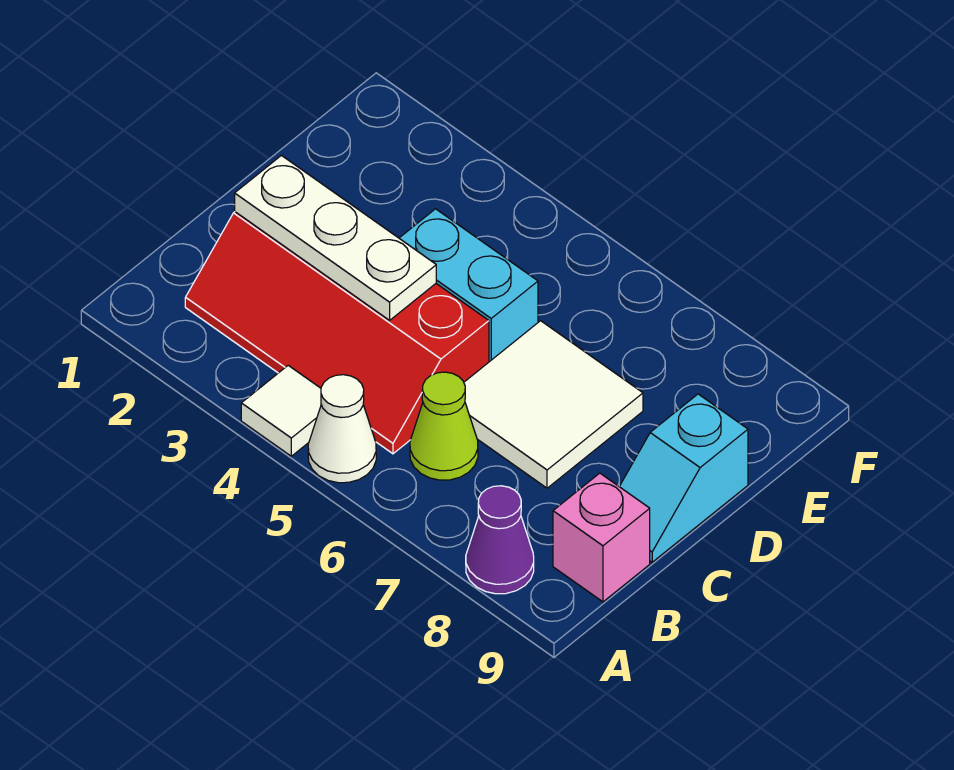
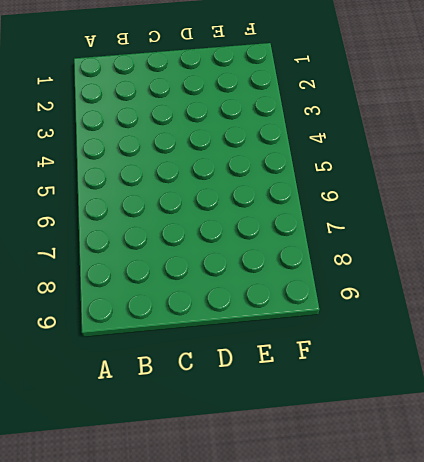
none -> white 1x1 tile [241,365,321,456]
none -> white 1x1 cone [308,375,376,483]

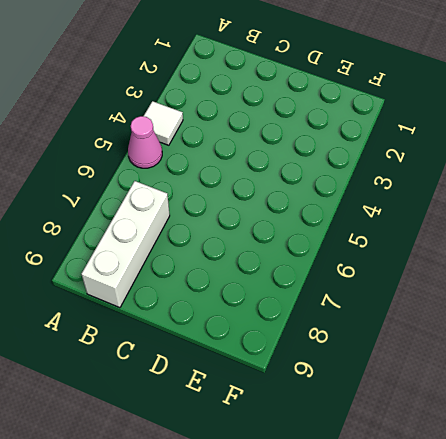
pink 1x1 cone [128,116,162,168] -> white 1x1 cone [308,375,376,483]
white 1x3 brick [81,181,170,308] -> pink 1x1 brick [553,473,650,602]
none -> purple 1x1 cone [466,486,534,594]
none -> red 2x4 slope [185,212,489,454]

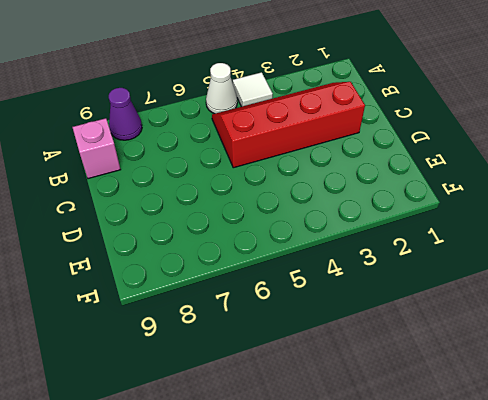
none -> lime 1x1 cone [410,372,478,480]
none -> white 2x2 tile [464,321,643,488]

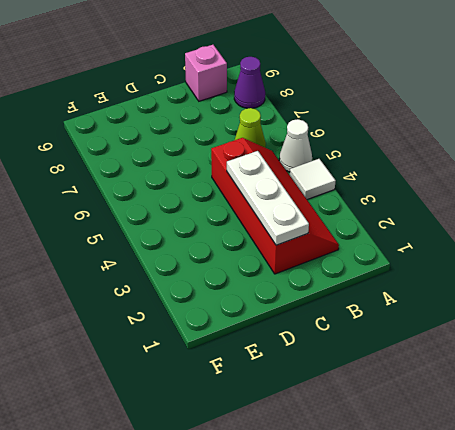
none -> white 2x2 tile [464,321,643,488]
none -> cyan 1x2 slope [619,394,748,562]

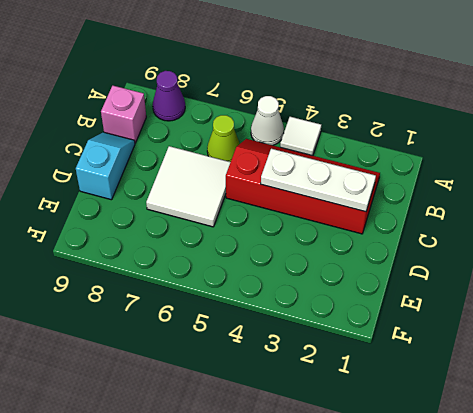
none -> cyan 1x2 brick [399,209,538,362]

